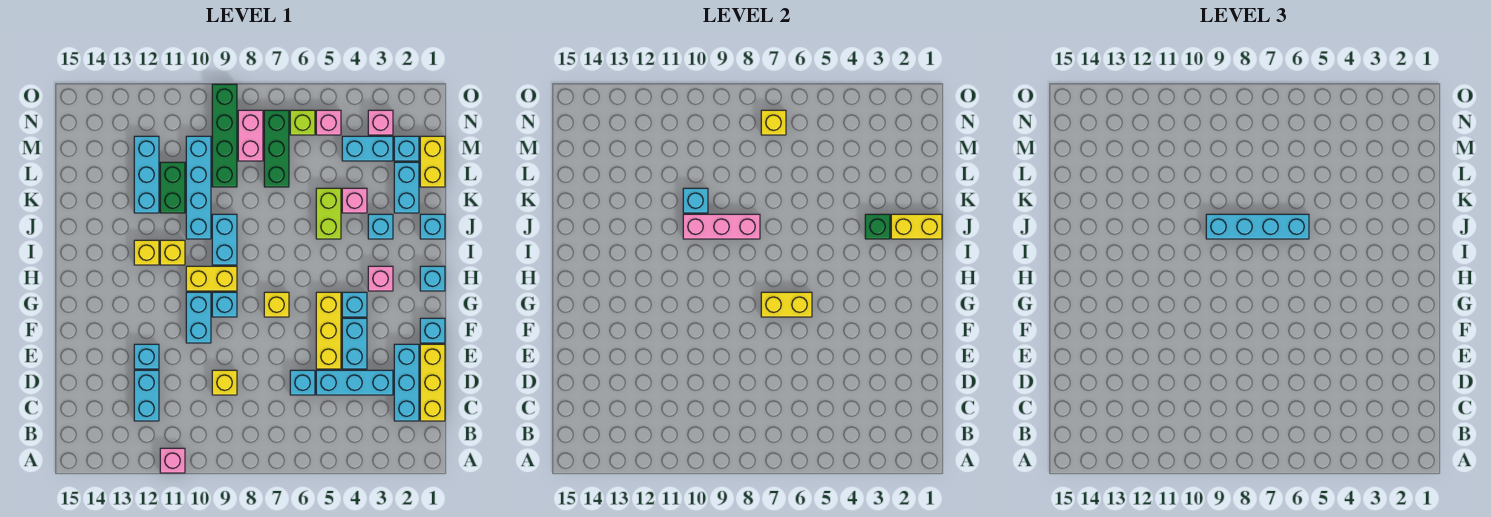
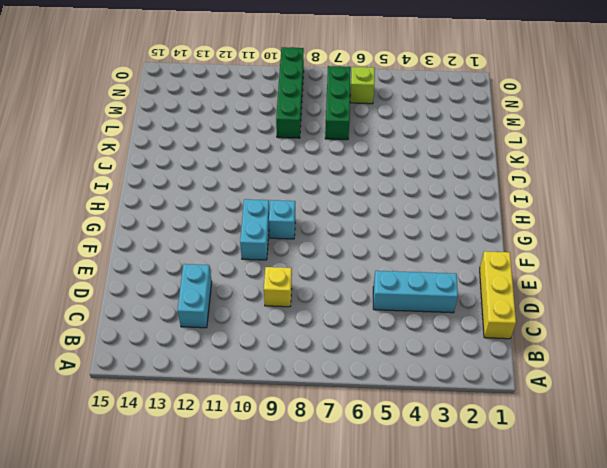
none -> pink 1x1 brick [160,448,185,473]
none -> cyan 1x3 brick [394,344,419,421]
none -> cyan 1x1 brick [290,370,315,395]
none -> cyan 1x2 brick [342,318,367,369]

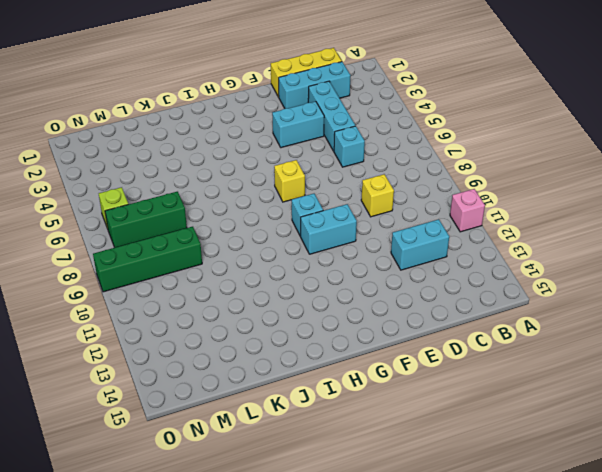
none -> yellow 1x3 brick [316,292,341,369]
none -> cyan 1x1 brick [134,344,159,369]
none -> cyan 1x1 brick [420,318,445,343]
none -> cyan 1x1 brick [342,292,367,317]

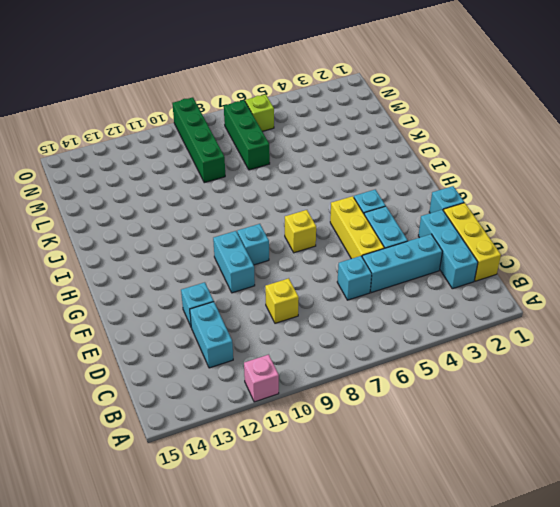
none -> cyan 1x1 brick [420,266,445,291]
none -> pink 1x1 brick [368,266,393,291]
none -> yellow 1x2 brick [186,266,237,291]
none -> cyan 1x2 brick [212,214,237,265]

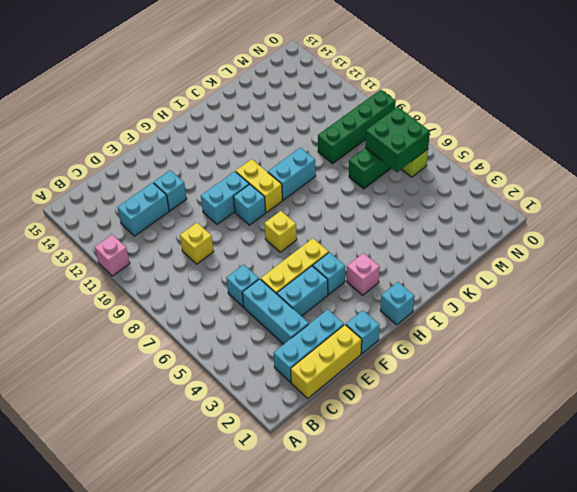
green 2x2 brick [365,107,430,172] -> yellow 1x1 brick [761,110,786,135]
none -> yellow 1x1 brick [160,240,185,265]
none -> yellow 1x1 brick [134,240,159,265]
none -> cyan 1x1 brick [420,214,445,239]
none -> cyan 1x1 brick [368,214,393,239]

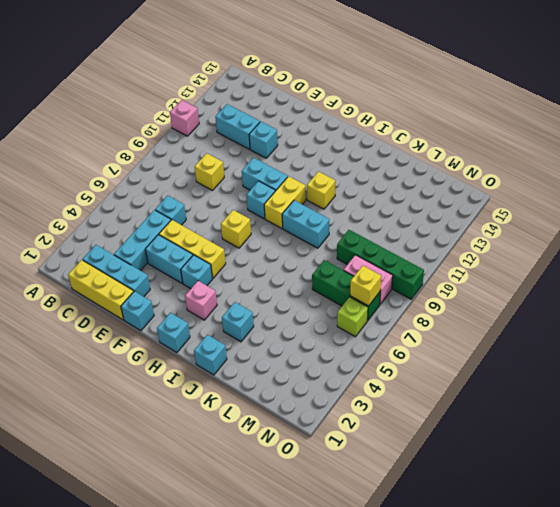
none -> yellow 1x1 brick [134,240,159,265]
none -> lime 1x2 brick [316,188,341,239]
none -> cyan 1x4 brick [186,136,211,239]
none -> cyan 1x2 brick [394,162,419,213]

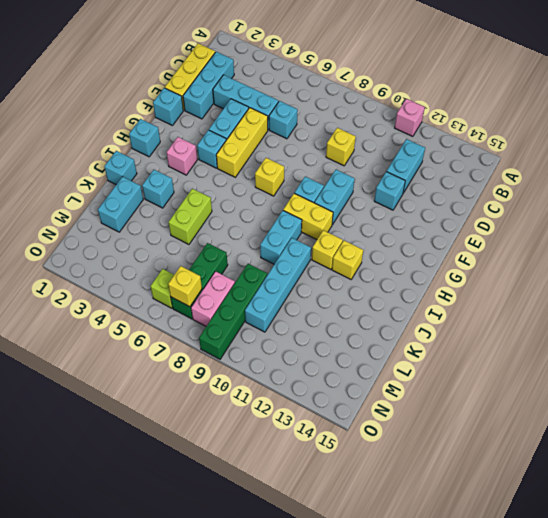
none -> pink 1x1 brick [342,188,367,213]
none -> green 1x2 brick [160,162,185,213]
none -> cyan 1x3 brick [134,136,159,213]
none -> yellow 1x2 brick [420,136,445,187]

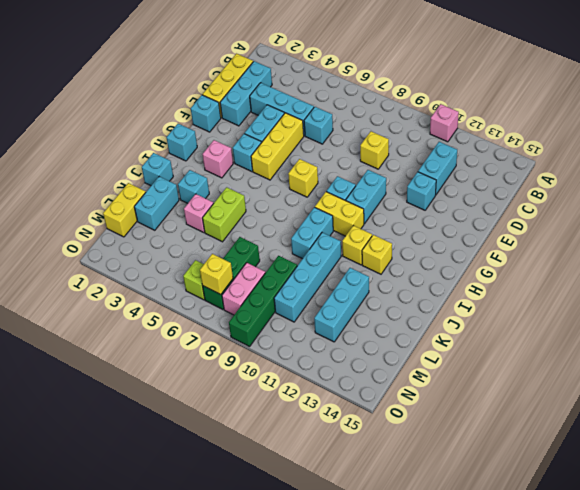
none -> green 1x2 brick [160,162,185,213]
none -> cyan 1x1 brick [394,136,419,161]
none -> cyan 1x2 brick [342,136,393,161]
none -> pink 1x1 brick [368,110,393,135]

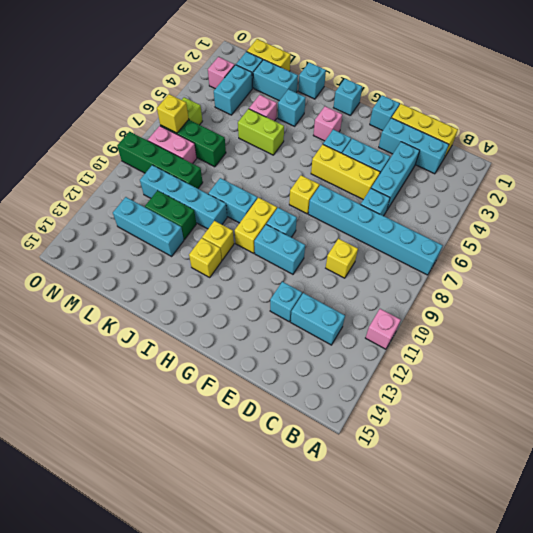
cyan 1x6 brick [308,185,443,275] -> none
none -> pink 1x1 brick [316,110,341,135]
none -> yellow 1x2 brick [761,292,812,317]
none -> yellow 1x2 brick [891,214,942,239]
none -> green 1x1 brick [865,214,890,239]

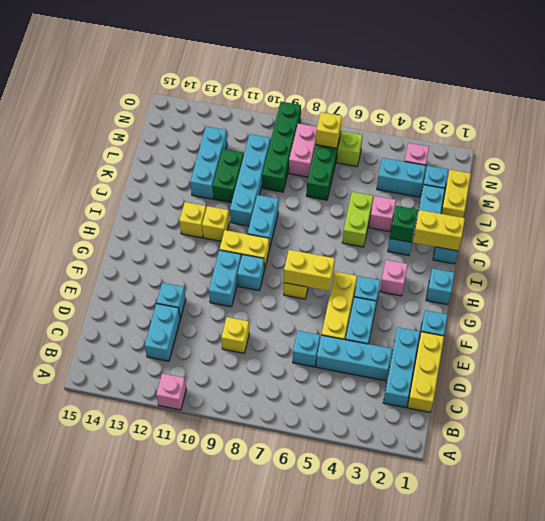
none -> pink 1x1 brick [316,110,341,135]
none -> pink 1x3 brick [683,214,760,239]
none -> cyan 1x1 brick [683,188,708,213]
none -> cyan 1x4 brick [1206,214,1309,239]

